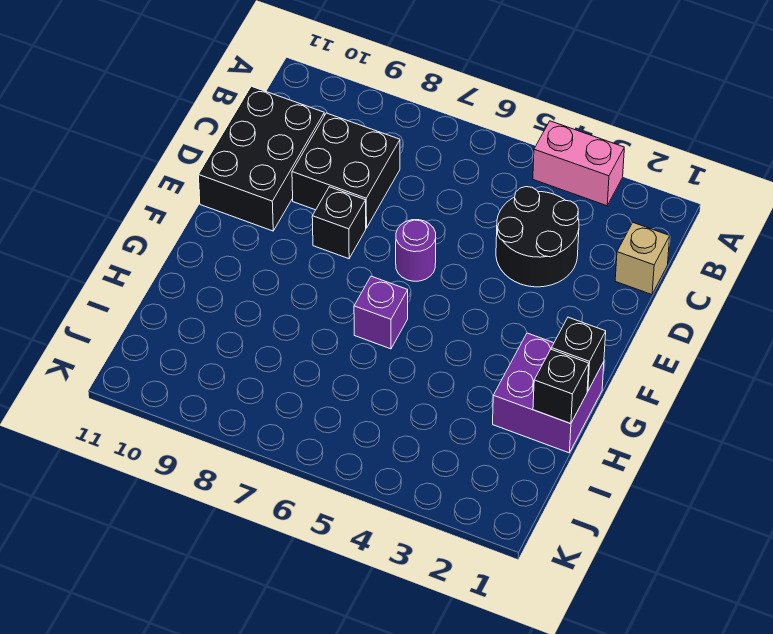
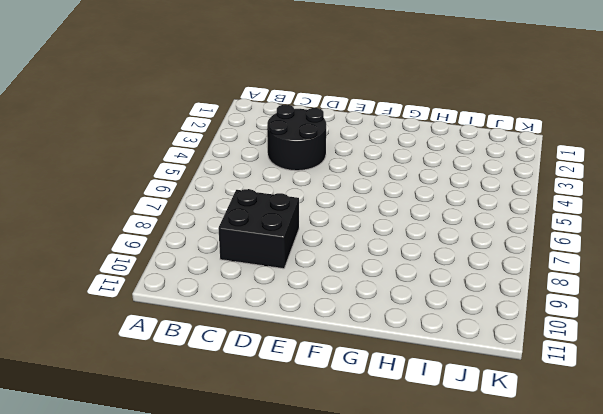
none -> pink 1x2 brick [533,121,624,206]
none -> tan 1x1 brick [615,223,670,295]

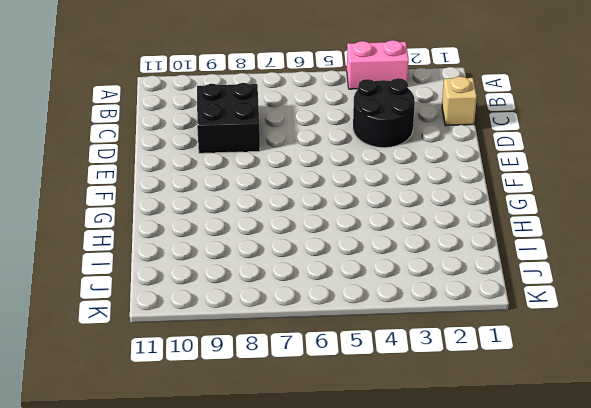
none -> black 2x3 brick [198,86,324,231]
none -> purple 1x1 round brick [396,220,436,281]

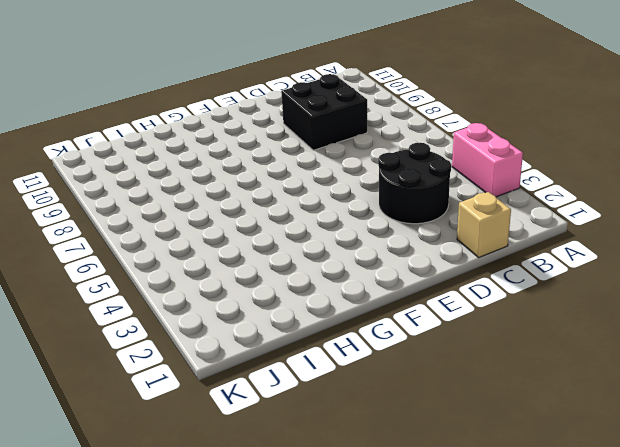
none -> black 2x3 brick [198,86,324,231]
none -> purple 1x1 round brick [396,220,436,281]

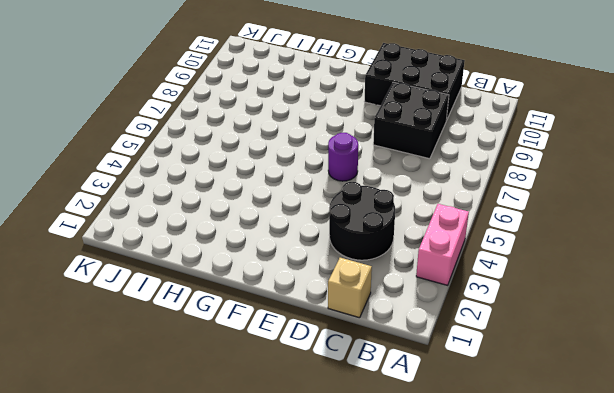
none -> black 1x1 brick [312,187,366,259]
none -> purple 2x2 brick [493,333,604,453]

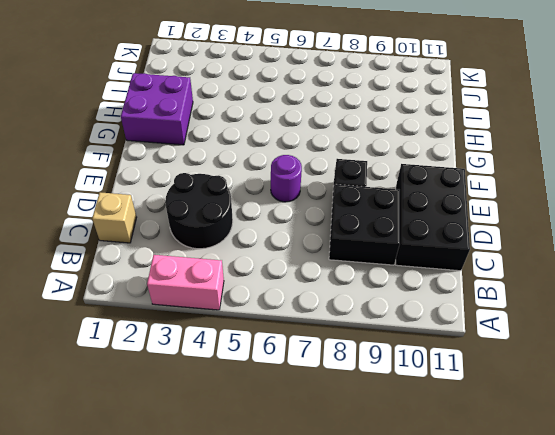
none -> purple 1x1 brick [354,276,408,349]
none -> black 1x1 brick [551,317,606,391]

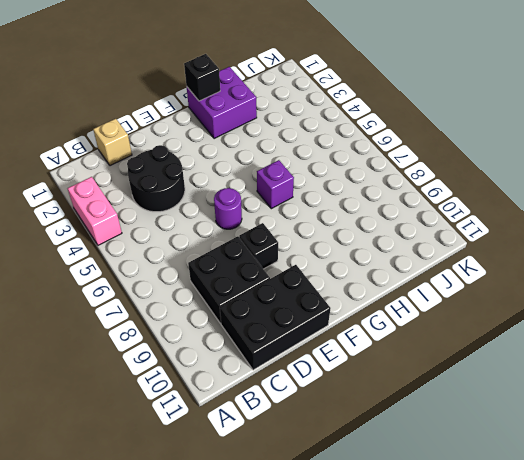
none -> black 1x1 brick [533,349,589,424]

